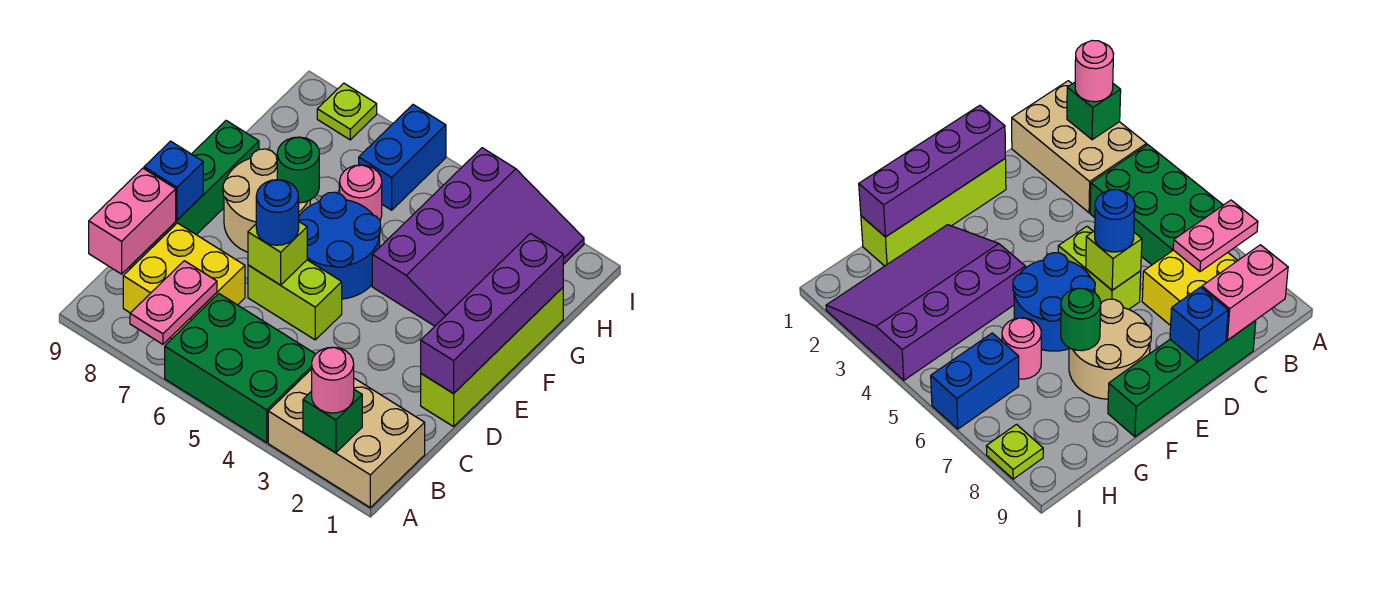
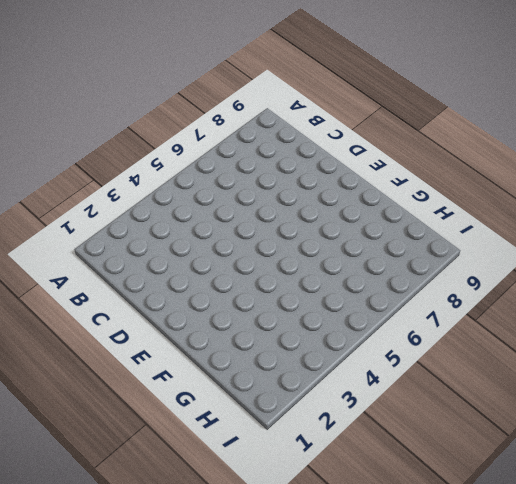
none -> tan 2x3 brick [268,369,425,507]
none -> green 2x3 brick [165,294,315,443]
none -> yellow 2x2 brick [123,223,245,339]

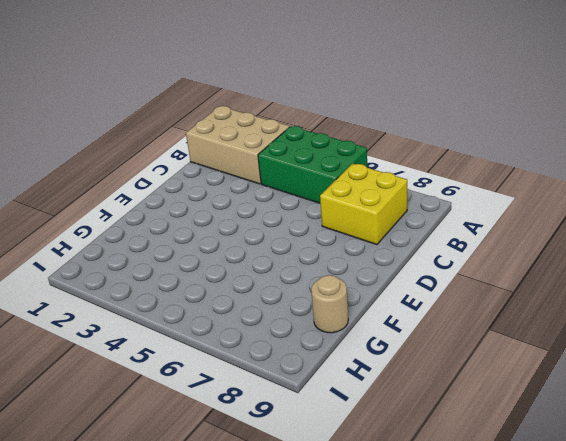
tan 1x1 round brick [311,275,348,333] -> none
none -> green 1x4 brick [129,121,259,269]
none -> lime 1x4 brick [421,288,563,427]
none -> lime 1x2 brick [248,260,342,340]

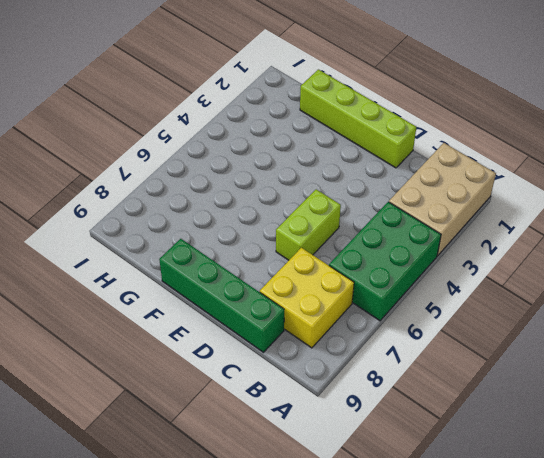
none -> blue 2x2 round brick [299,192,381,299]
none -> tan 2x2 round brick [223,149,310,252]
none -> purple 3x4 slope [372,148,584,326]

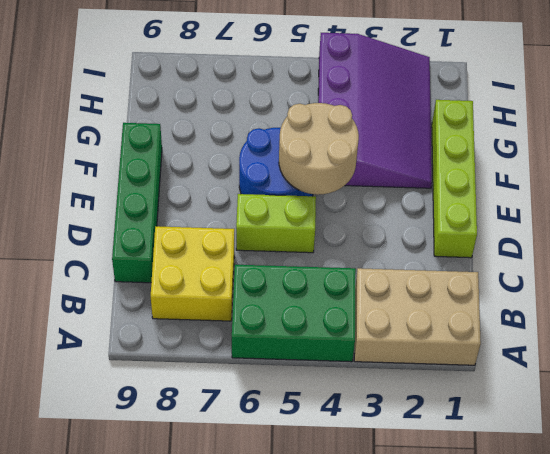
tan 2x2 round brick [279,103,359,195] -> tan 2x2 round brick moved to [223,149,310,252]
none -> pink 1x1 round brick [340,165,382,220]
none -> blue 1x2 brick [359,105,446,210]
none -> lime 1x1 plate [317,83,377,140]

